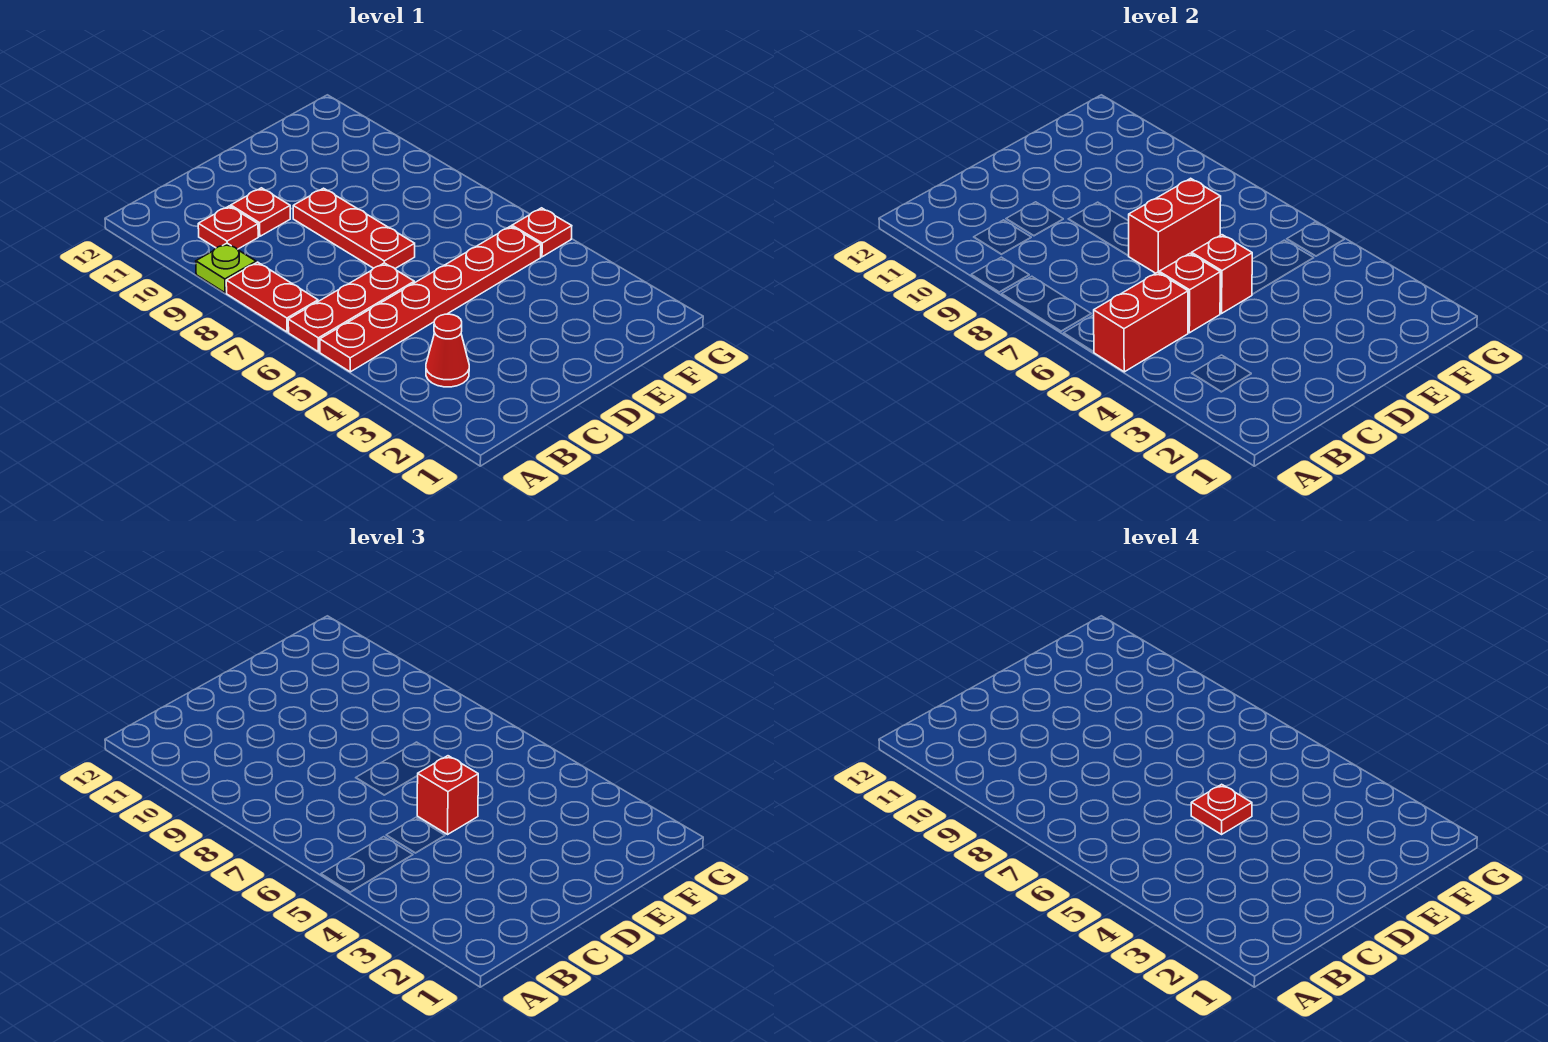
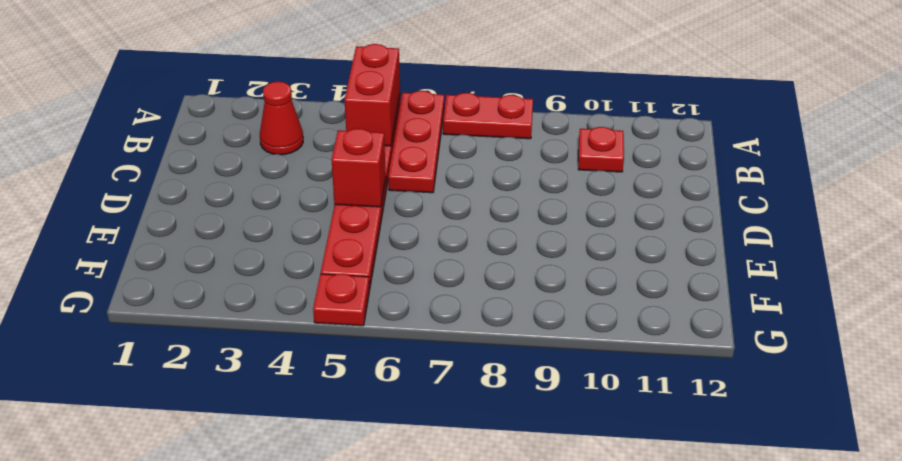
none -> lime 1x1 plate [196,243,256,293]
none -> red 1x1 plate [231,188,290,236]
none -> red 1x3 plate [293,188,415,268]

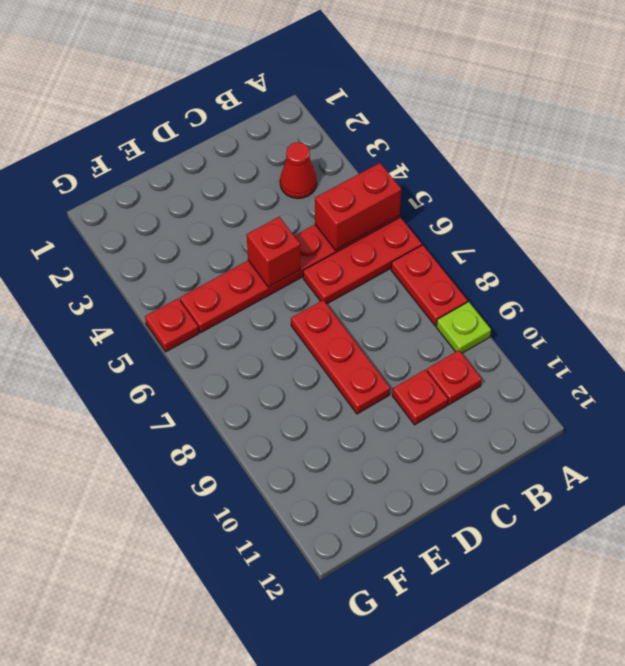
none -> red 1x1 brick [1159,254,1220,333]
none -> red 1x2 brick [1129,178,1221,273]
none -> red 1x1 brick [417,756,478,834]

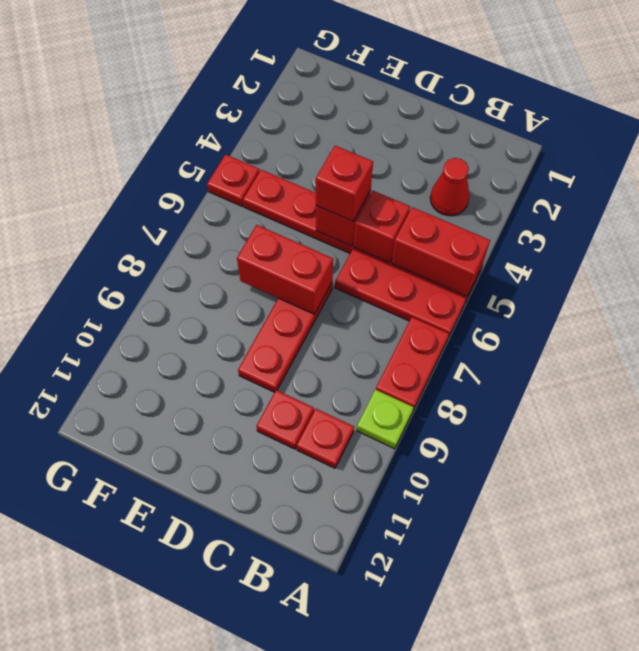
none -> red 1x1 plate [1191,784,1252,834]

